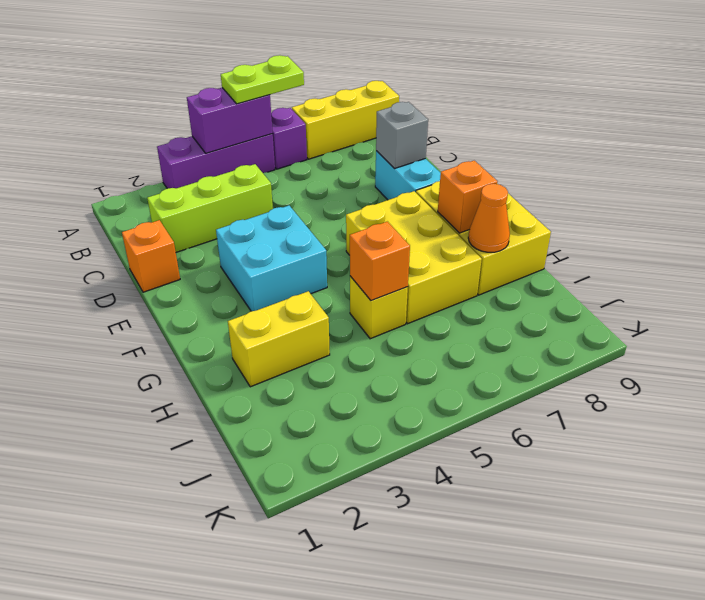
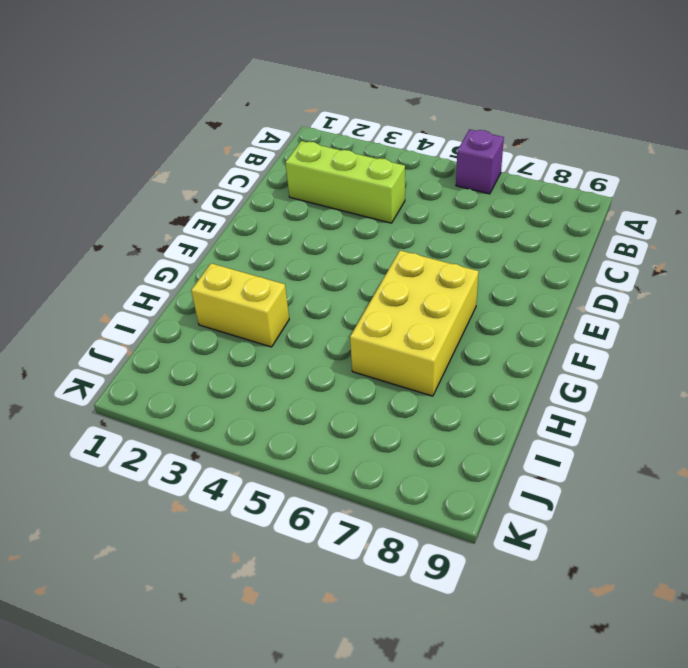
none -> purple 1x3 brick [157,134,275,189]
none -> yellow 1x3 brick [292,81,399,159]
none -> orange 1x1 brick [122,220,180,292]

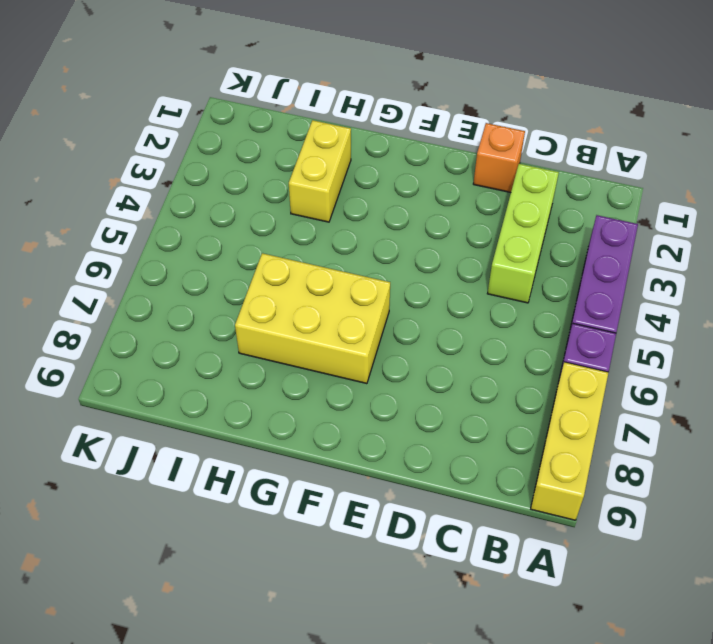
none -> cyan 1x2 brick [375,151,441,200]
none -> cyan 2x2 brick [216,206,327,311]
none -> yellow 2x3 brick [416,181,551,295]

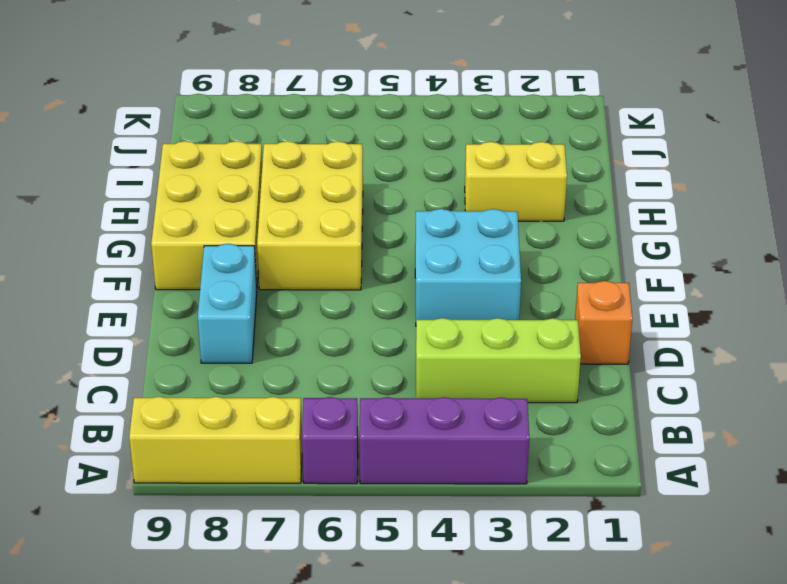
none -> yellow 1x1 brick [350,276,408,339]
none -> purple 1x2 brick [187,88,273,153]
none -> grey 1x1 brick [376,102,428,169]

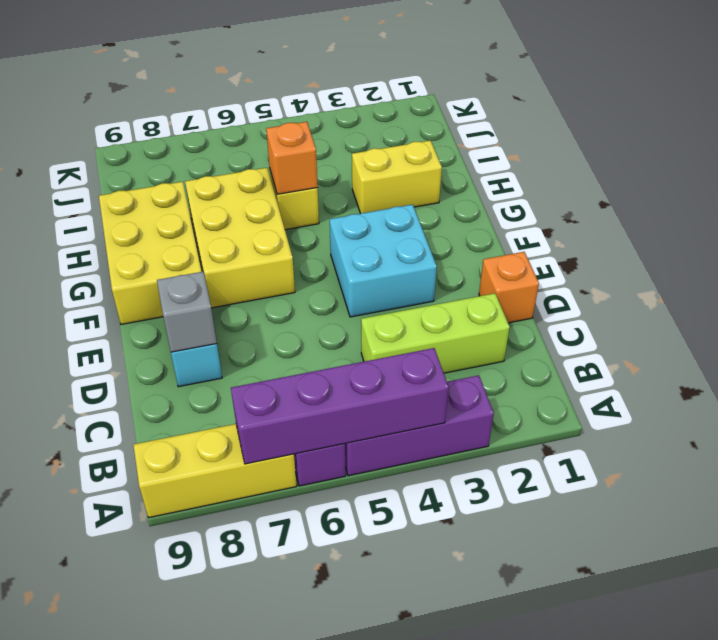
purple 1x4 brick [231,348,449,464] -> purple 1x2 brick [187,88,273,153]
none -> orange 1x1 brick [438,161,497,233]
none -> orange 1x1 cone [468,184,510,252]
none -> lime 1x2 plate [221,55,304,104]

